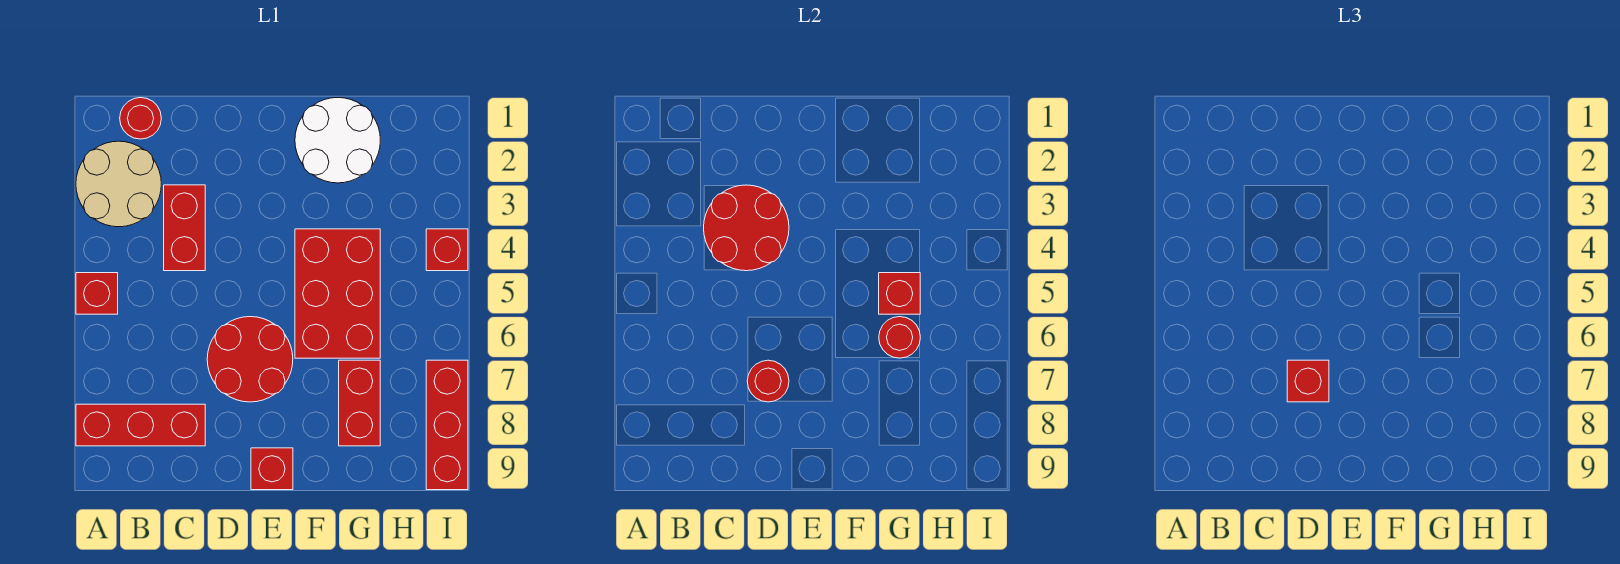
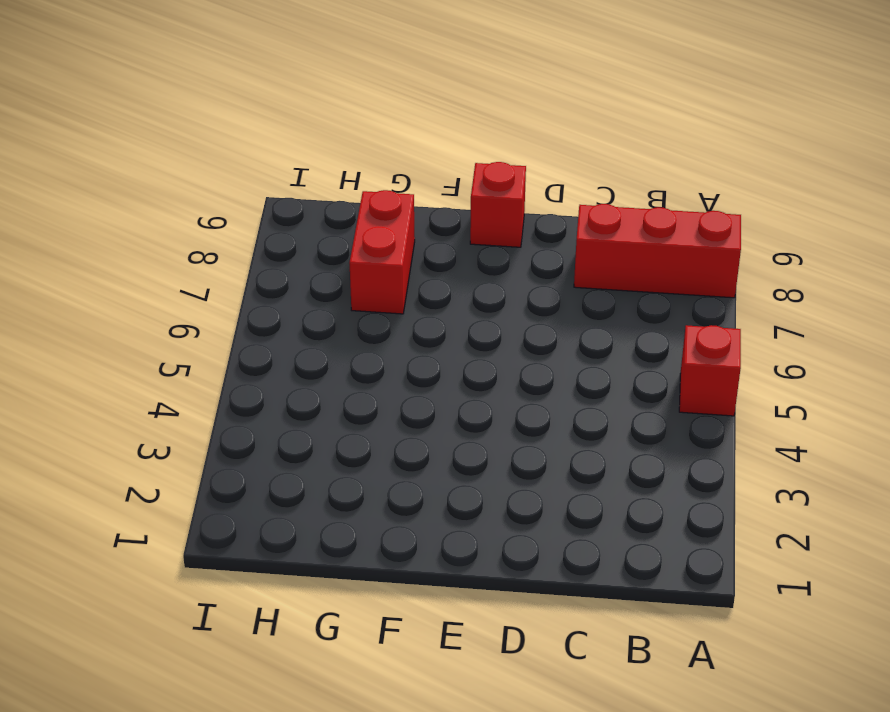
none -> tan 2x2 round brick [76,141,161,227]
none -> red 1x1 round brick [120,98,161,139]
none -> red 1x2 brick [164,185,205,271]

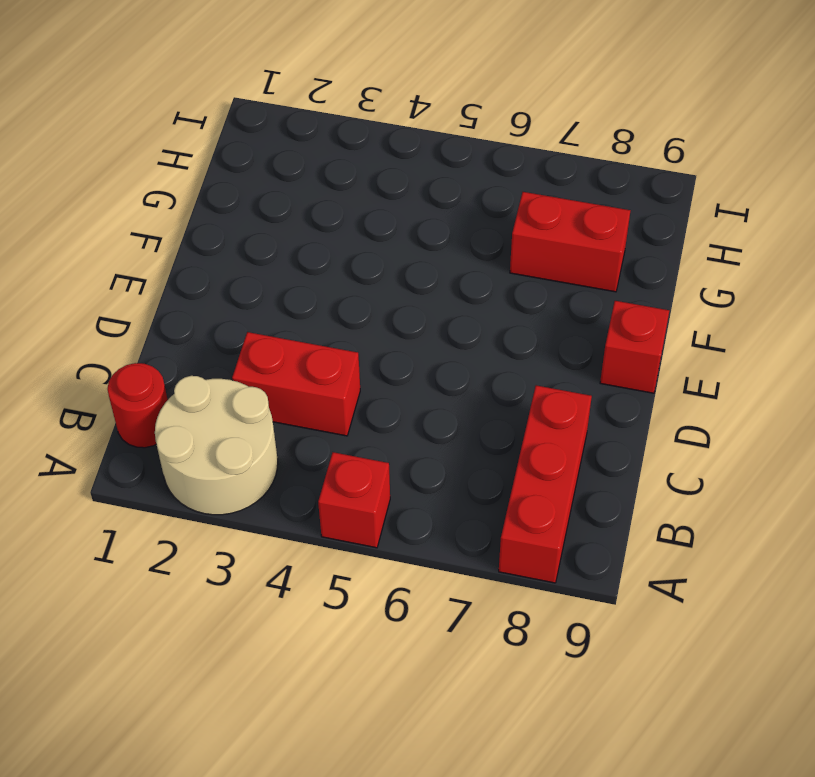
none -> red 2x2 round brick [207,317,293,402]
none -> white 2x2 round brick [295,98,380,183]
none -> red 2x3 brick [295,229,380,358]

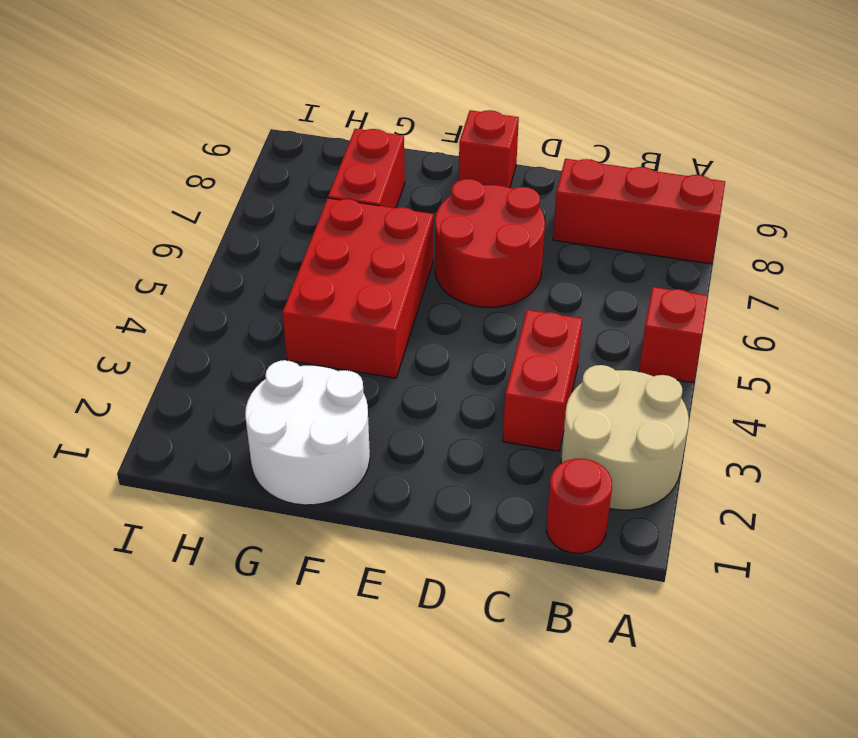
none -> red 1x1 brick [426,229,468,271]
none -> red 1x3 brick [426,360,468,490]
none -> red 2x2 round brick [704,185,789,271]

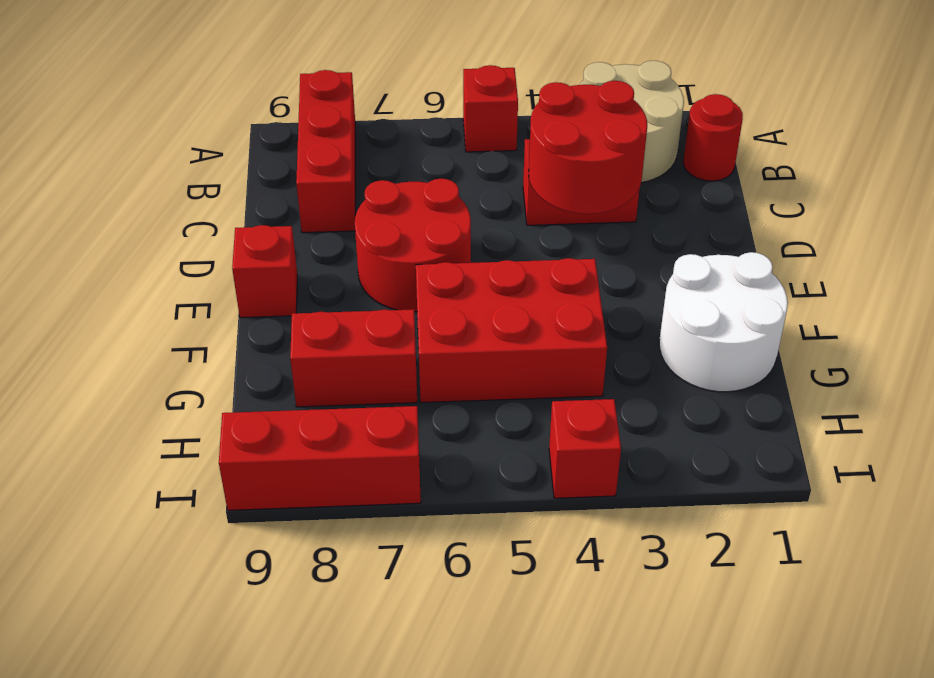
none -> red 1x1 round brick [747,360,789,402]
none -> red 1x1 brick [879,273,920,314]
none -> red 1x1 round brick [879,317,920,358]

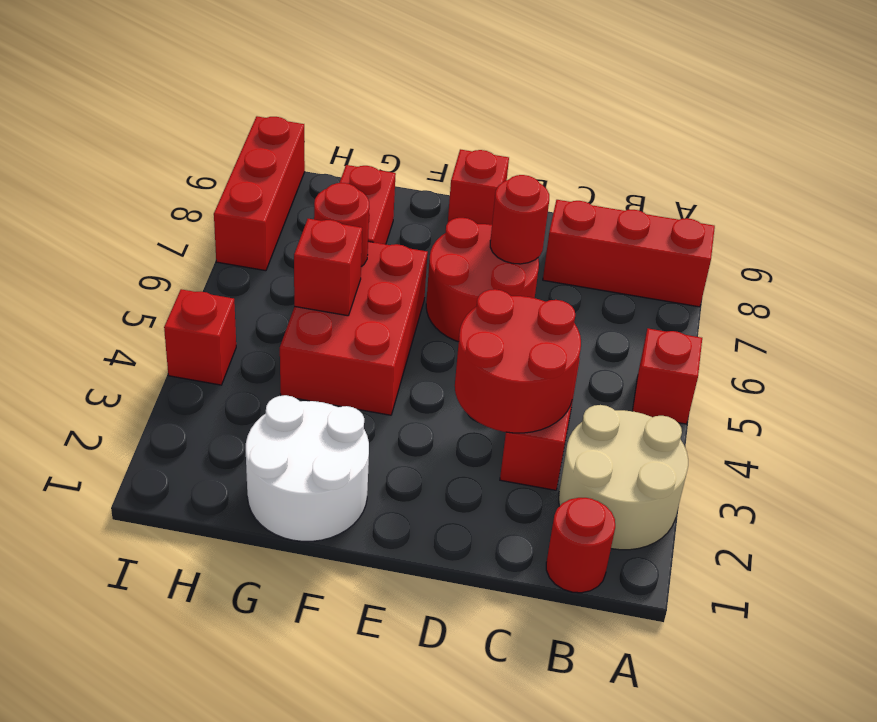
none -> red 1x1 brick [1287,360,1329,402]

